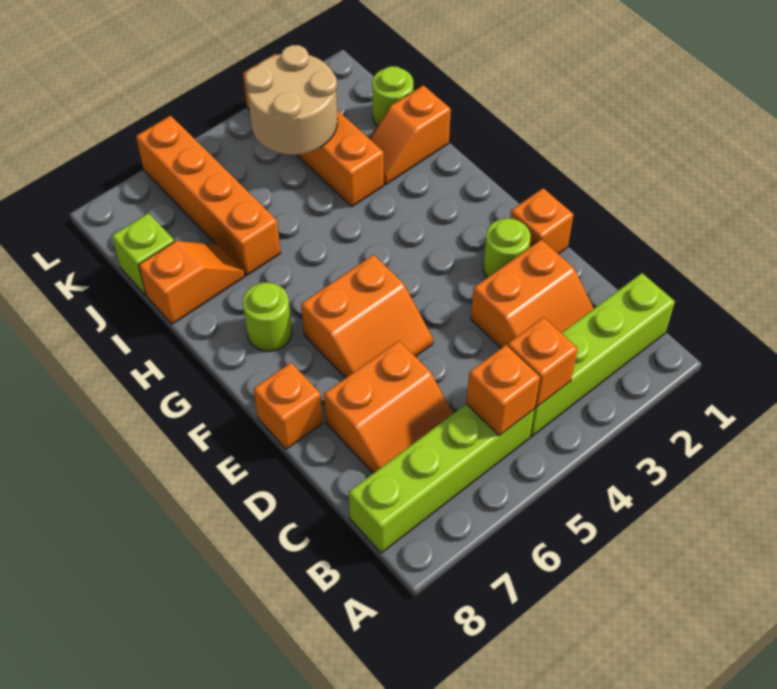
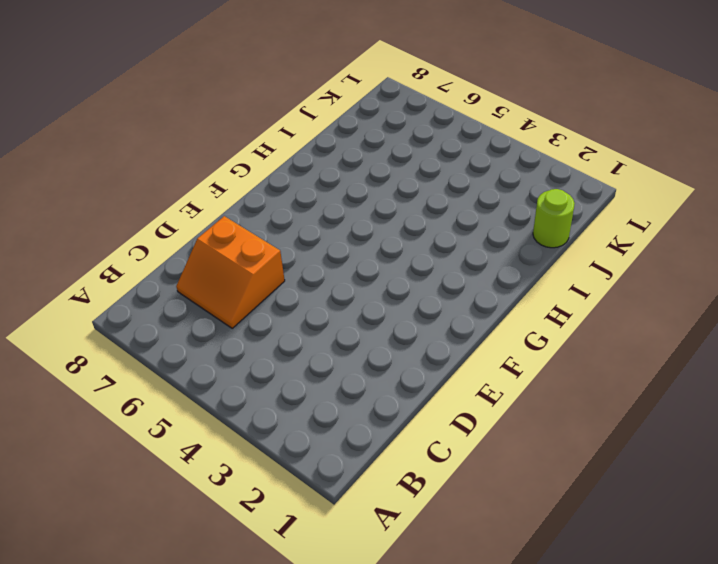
none -> lime 1x4 brick [530,273,675,437]
none -> lime 1x4 brick [349,404,535,553]
none -> orange 2x2 slope [471,239,594,348]

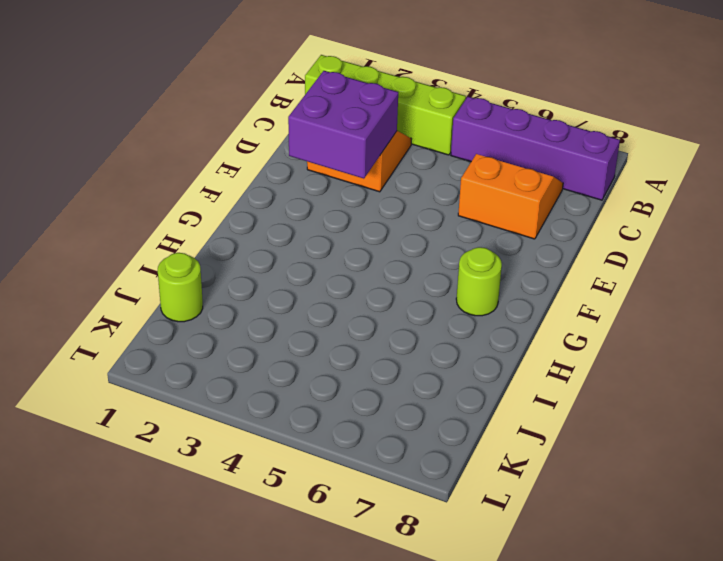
purple 1x4 brick [451,97,620,200] -> lime 1x4 brick [349,404,535,553]
purple 2x2 brick [288,71,398,179] -> none
none -> orange 1x1 brick [510,188,574,254]
none -> lime 1x1 round brick [483,218,531,278]
none -> orange 2x2 slope [301,255,433,378]

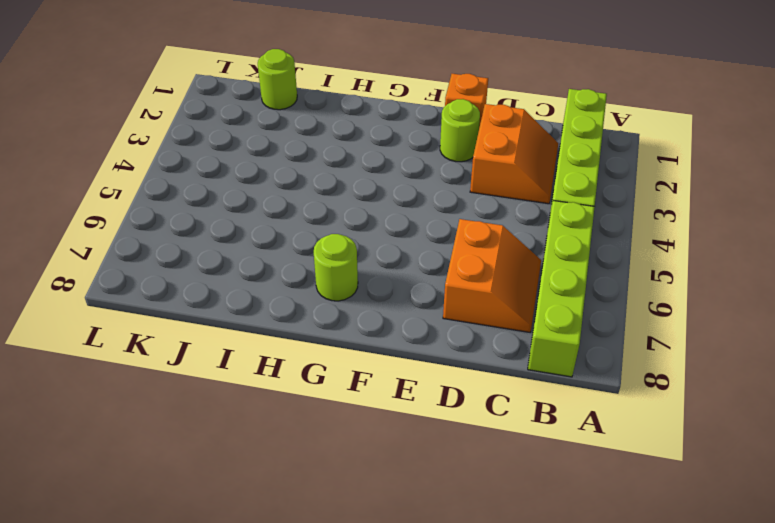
none -> orange 2x2 slope [301,255,433,378]
none -> orange 1x1 brick [253,363,323,449]
none -> orange 1x2 slope [369,85,451,185]

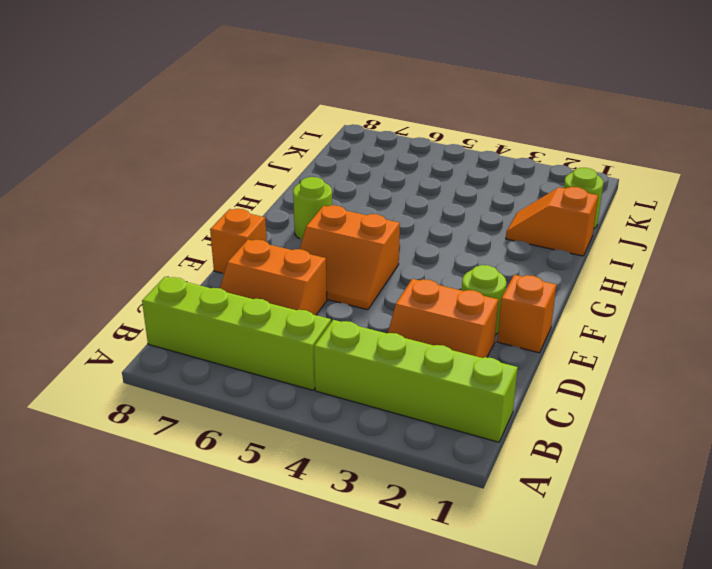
none -> orange 1x4 brick [243,54,384,207]
none -> orange 1x4 brick [136,116,280,276]
none -> orange 1x2 slope [139,241,245,324]

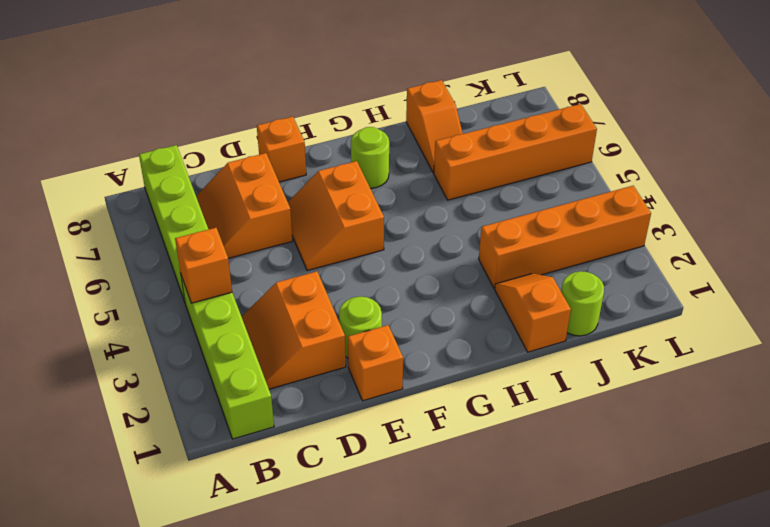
none -> lime 1x1 brick [112,213,174,295]
none -> orange 1x1 brick [466,345,540,436]
none -> tan 2x2 round brick [245,45,337,155]

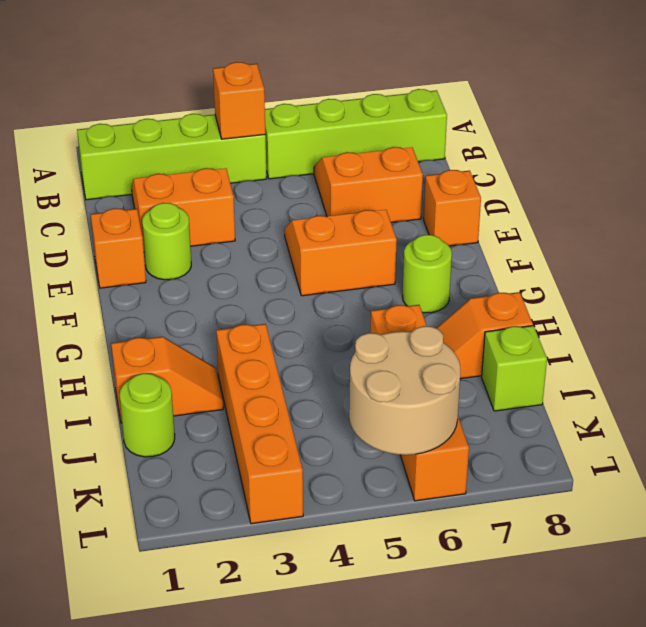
tan 2x2 round brick [349,326,460,455] -> tan 2x2 round brick moved to [245,45,337,155]
none -> orange 1x1 brick [466,345,540,436]

